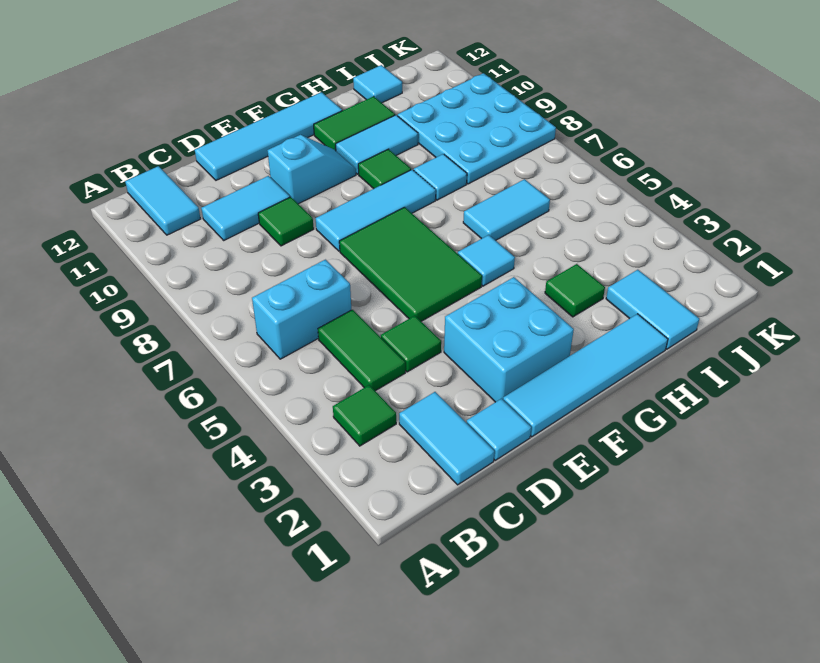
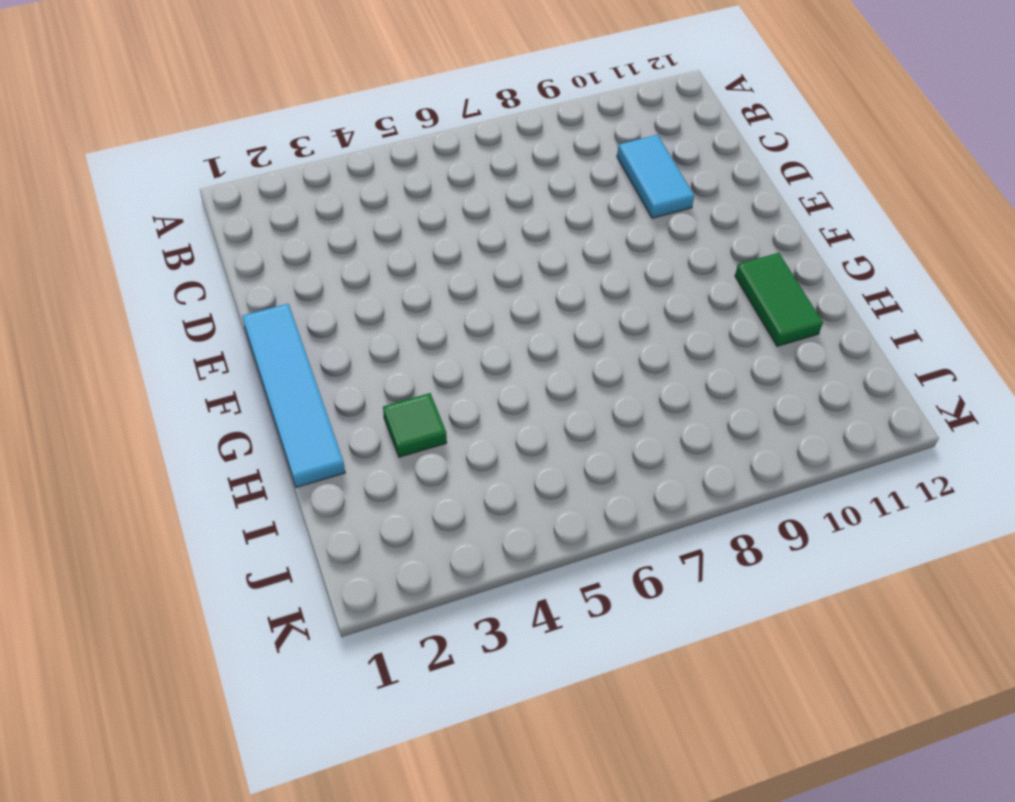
none -> green 1x1 tile [333,385,396,446]
none -> cyan 1x2 brick [252,260,351,359]
none -> cyan 1x2 tile [125,166,200,235]

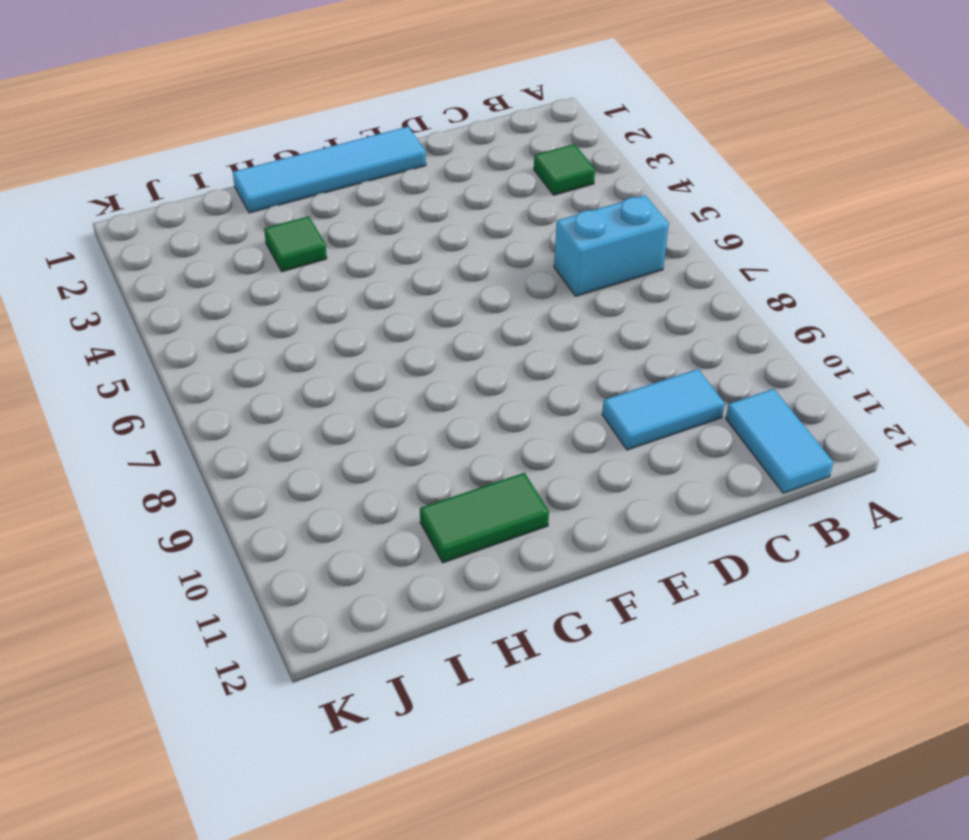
none -> cyan 1x2 tile [399,392,494,485]
none -> green 1x2 tile [318,310,405,391]
none -> cyan 1x1 tile [467,398,531,460]

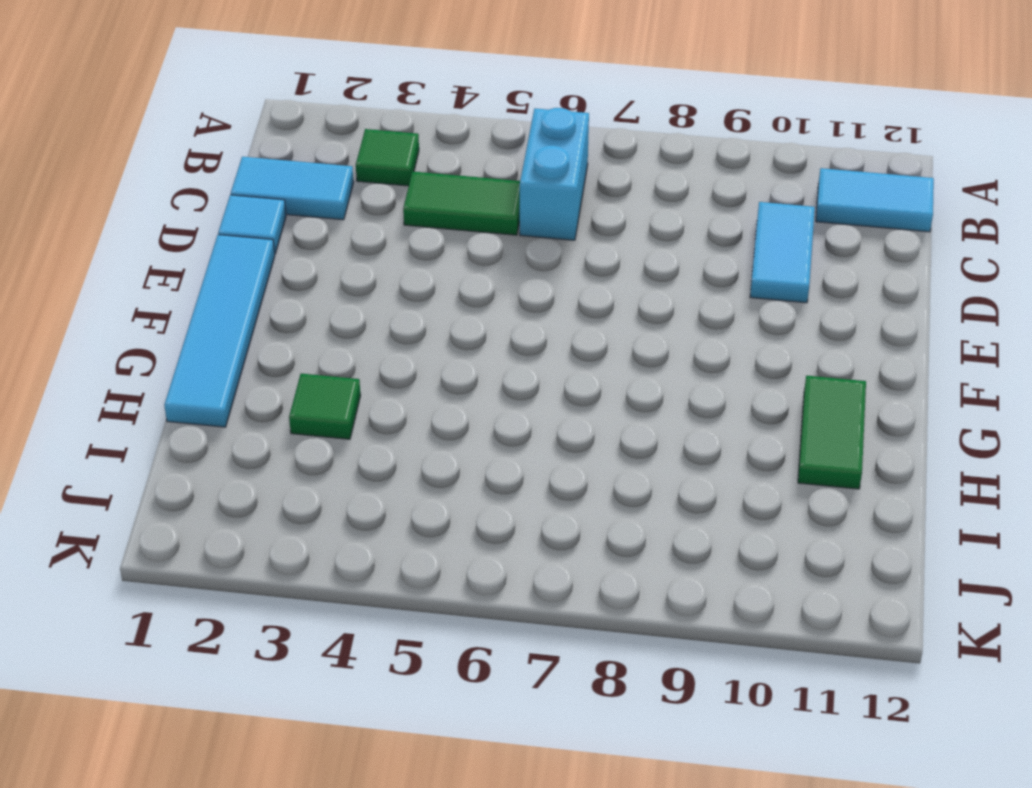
none -> green 1x1 tile [381,316,441,372]
none -> green 1x1 tile [258,197,314,246]
none -> cyan 1x4 tile [195,92,342,180]

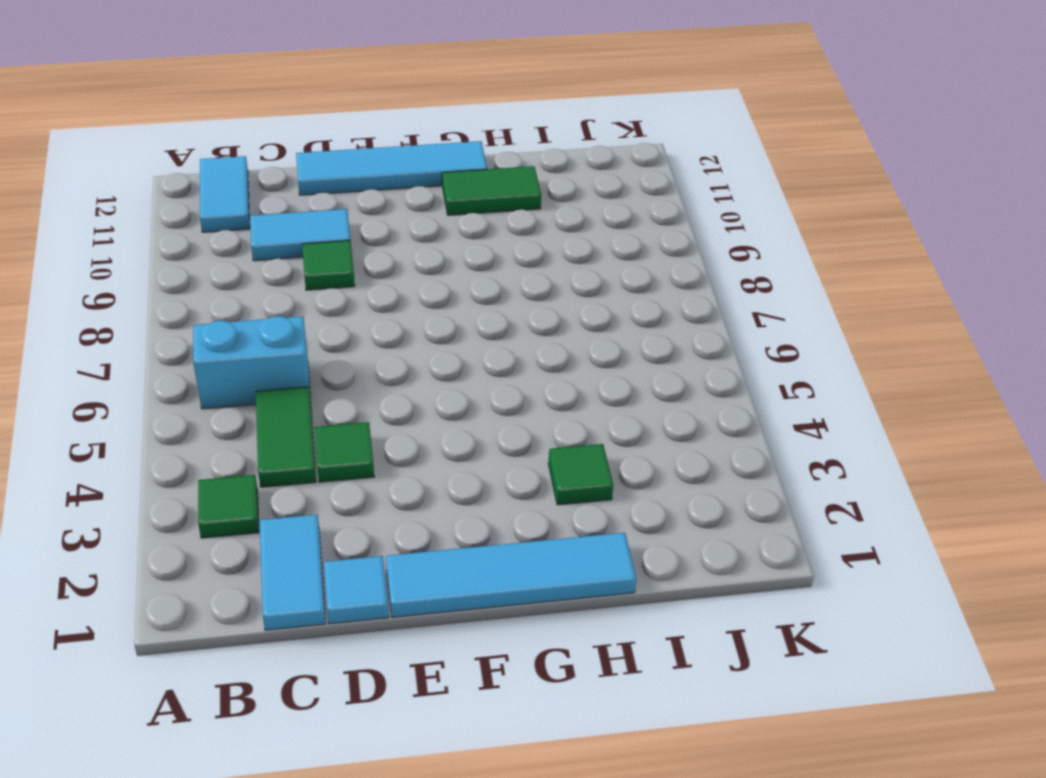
none -> cyan 2x2 brick [444,277,574,402]
none -> green 2x3 tile [339,207,482,321]
none -> cyan 1x3 tile [316,170,436,251]

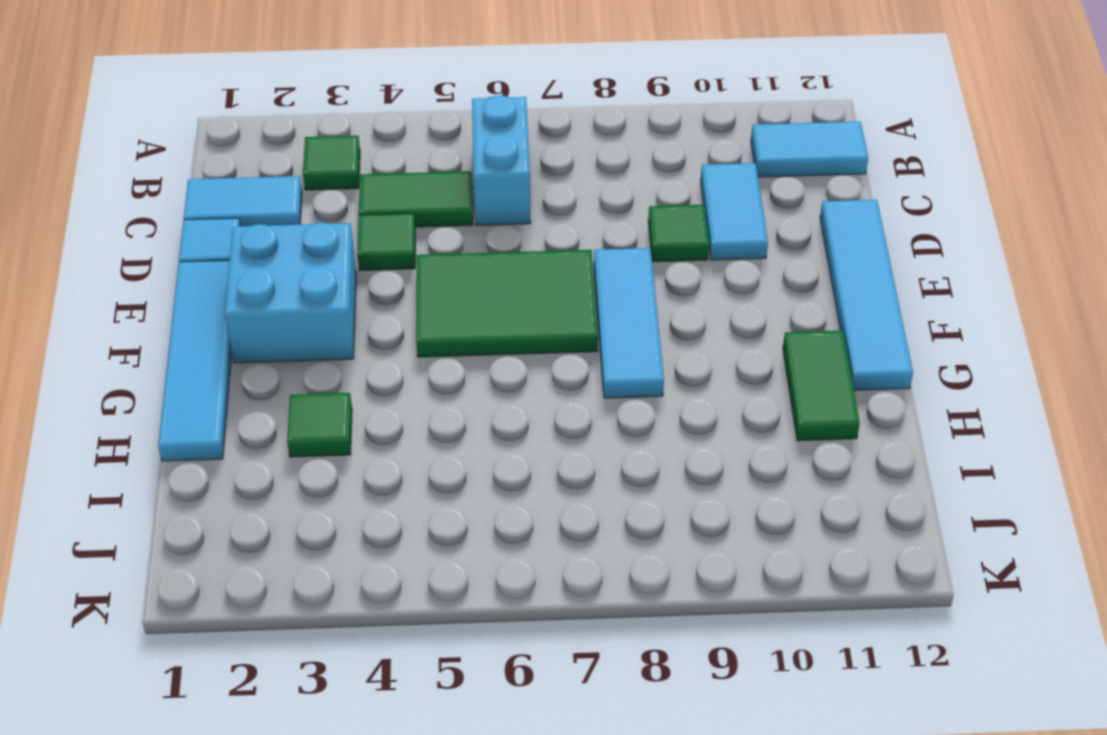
none -> cyan 1x2 slope [267,135,356,204]
none -> cyan 1x1 tile [458,235,515,286]
none -> green 1x1 tile [358,149,411,189]

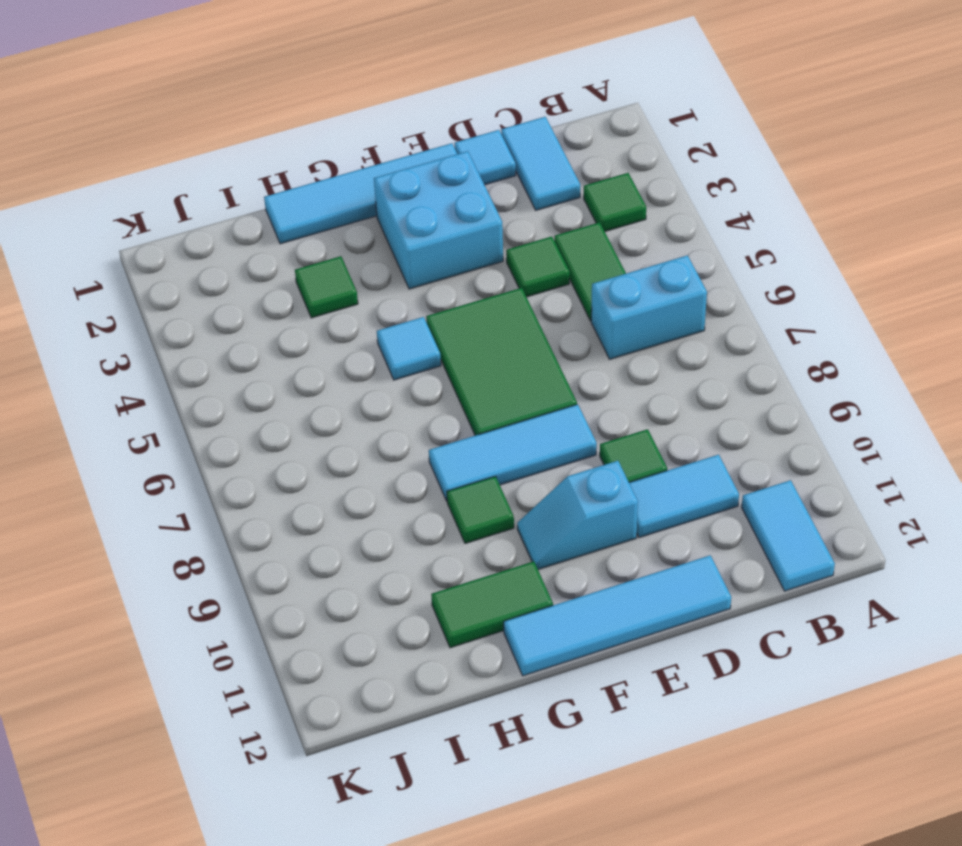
none -> cyan 1x2 tile [336,115,418,174]
none -> cyan 1x2 tile [463,179,550,240]
none -> cyan 1x1 tile [414,154,467,200]

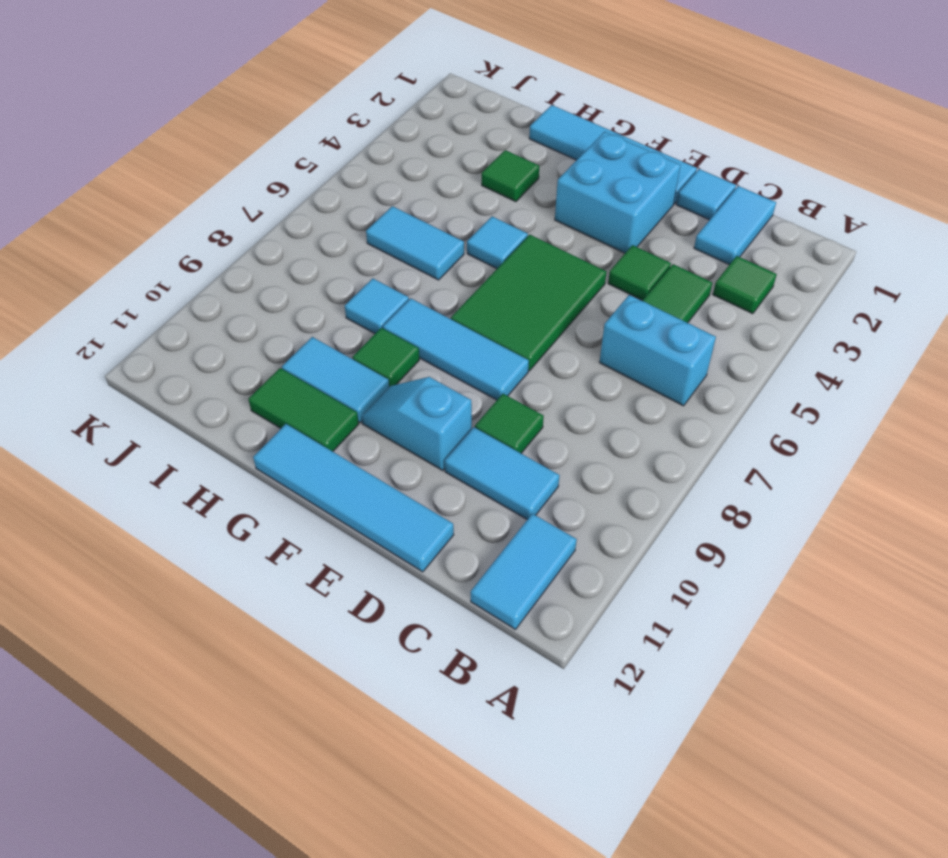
none -> cyan 1x2 tile [606,270,699,349]
none -> cyan 3x3 plate [398,73,556,184]
none -> cyan 1x1 tile [353,65,402,103]

